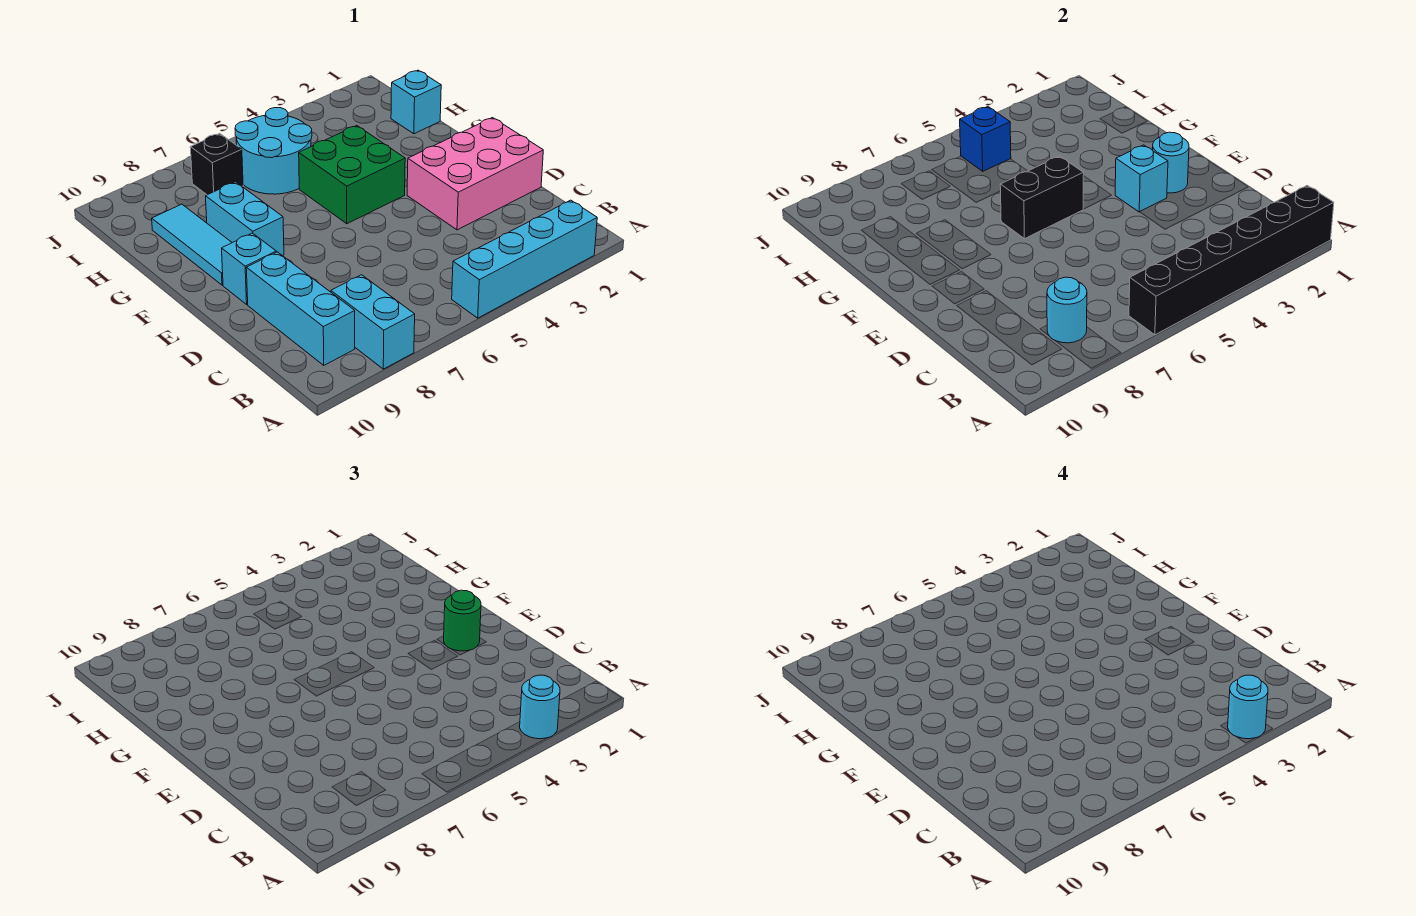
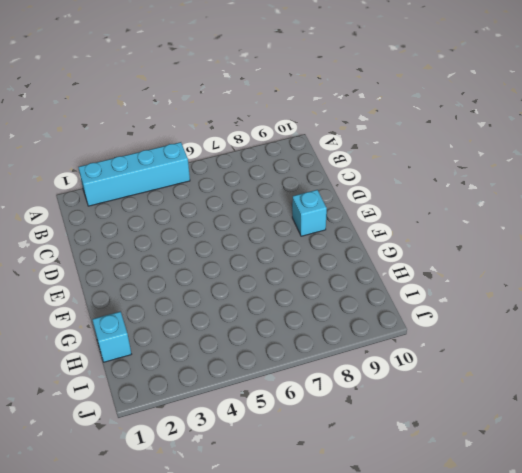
none -> cyan 1x2 brick [331,275,415,369]
none -> cyan 1x3 brick [246,252,355,365]
none -> pink 2x3 brick [407,118,543,230]

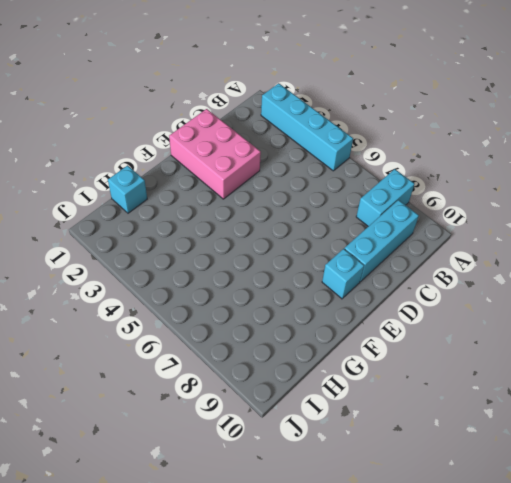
none -> green 2x2 brick [299,126,405,224]
none -> cyan 1x2 brick [206,182,284,256]
none -> cyan 1x3 tile [152,204,232,285]

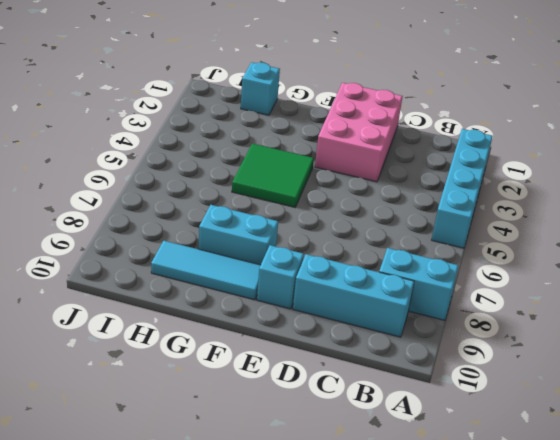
green 2x2 tile [232,143,314,207] -> green 2x2 brick [299,126,405,224]
none -> cyan 2x2 round brick [235,108,312,194]
none -> black 1x1 brick [190,133,243,195]
none -> black 1x6 brick [1129,186,1334,335]

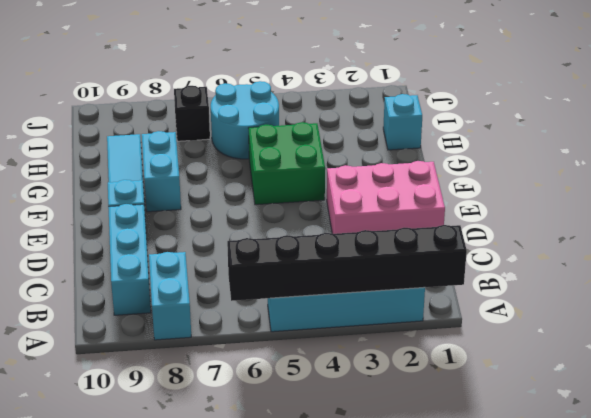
none -> cyan 1x1 round brick [1047,277,1087,343]
none -> cyan 1x1 round brick [1153,132,1189,193]
none -> cyan 1x1 brick [1115,145,1168,212]

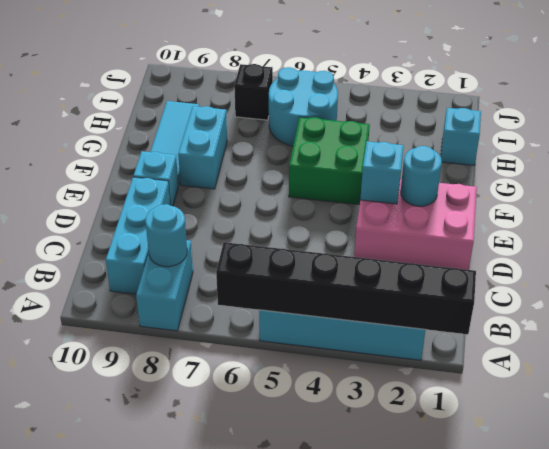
none -> black 1x2 brick [1000,156,1084,239]
none -> blue 1x1 brick [960,107,1011,171]
none -> cyan 1x1 round brick [520,675,560,739]

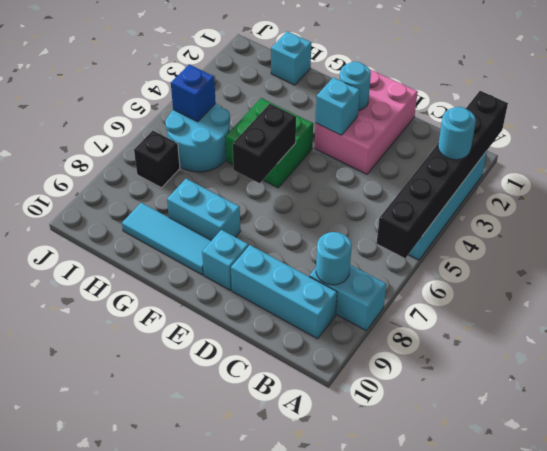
none -> green 1x1 round brick [444,590,481,651]
none -> cyan 1x1 round brick [1228,675,1268,739]

